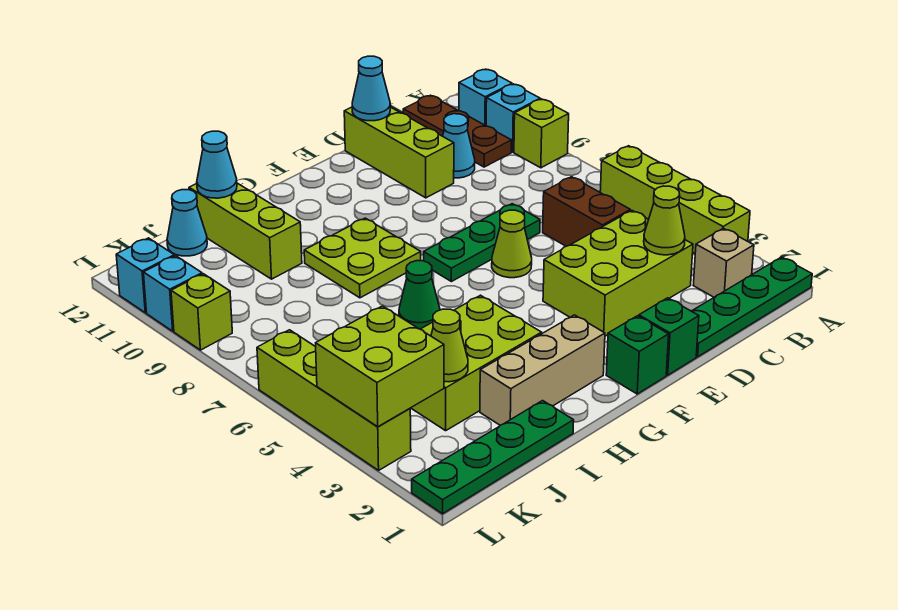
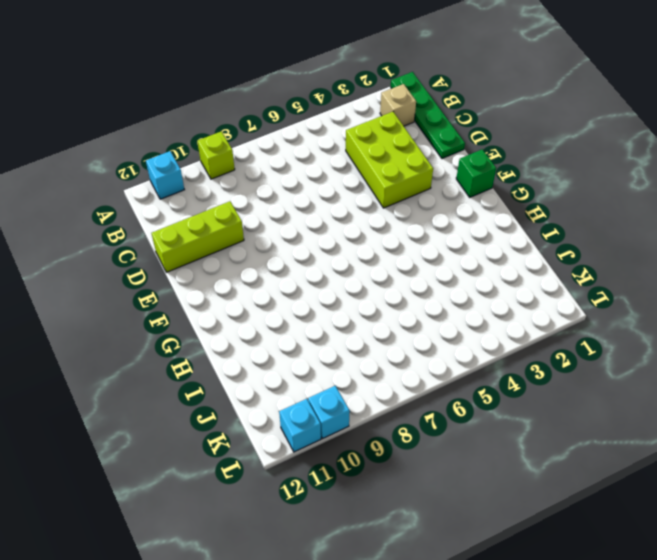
none -> lime 1x4 brick [600,146,750,254]
none -> cyan 1x1 brick [486,84,540,152]
none -> brown 1x3 plate [403,95,511,167]
none -> brown 1x2 brick [543,177,630,246]

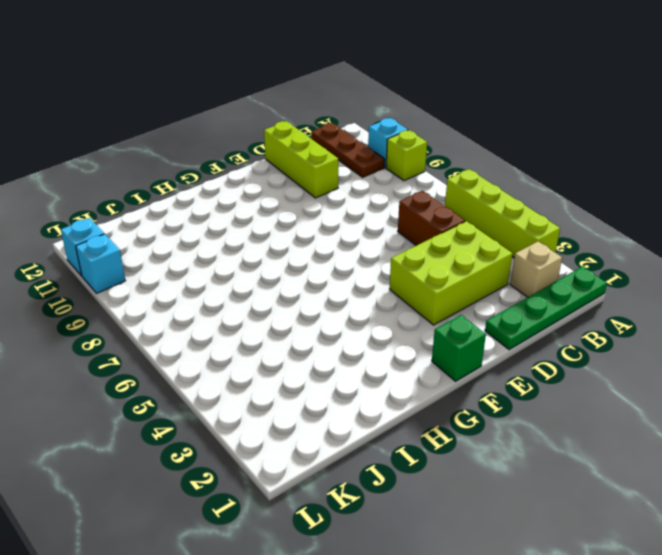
none -> cyan 1x1 brick [459,69,512,126]
none -> cyan 1x1 cone [443,114,475,178]
none -> green 1x3 plate [424,204,540,282]
none -> green 1x1 brick [639,298,699,375]

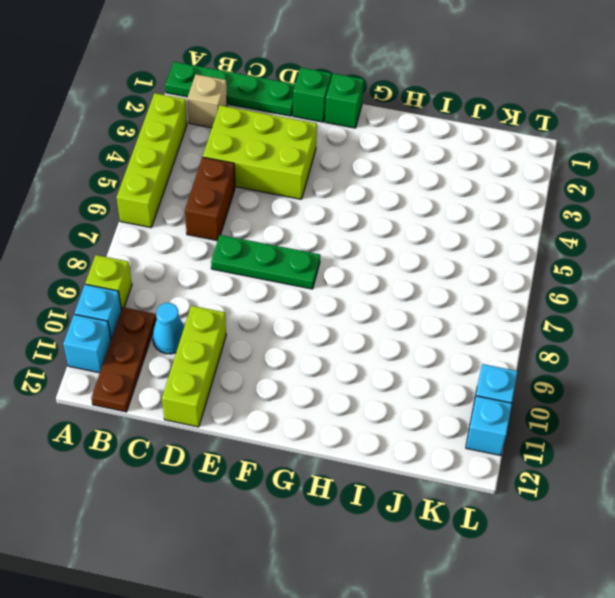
none -> lime 1x1 cone [492,210,532,278]
none -> tan 1x3 brick [480,315,605,425]
none -> lime 2x2 plate [304,218,421,298]
none -> lime 2x3 brick [411,295,542,431]

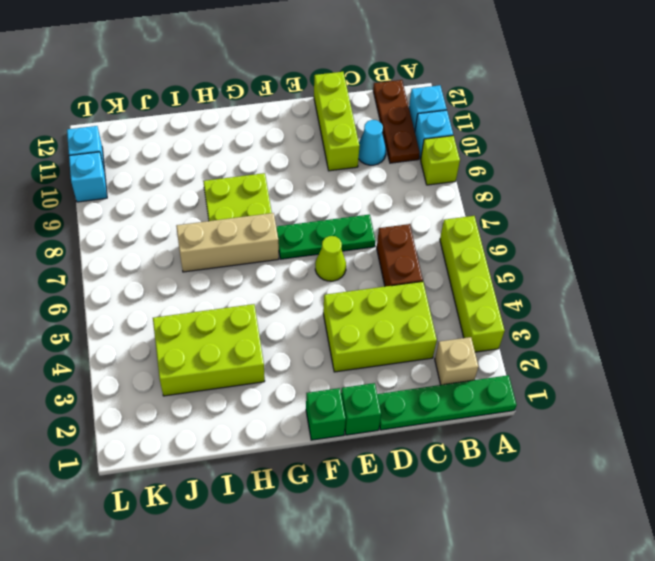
tan 1x3 brick [176,213,279,272] -> tan 1x3 brick moved to [480,315,605,425]
none -> green 1x1 cone [399,261,440,329]
none -> green 1x4 plate [412,401,574,514]
none -> lime 1x3 brick [189,183,302,279]
none -> cyan 1x1 cone [167,190,207,256]

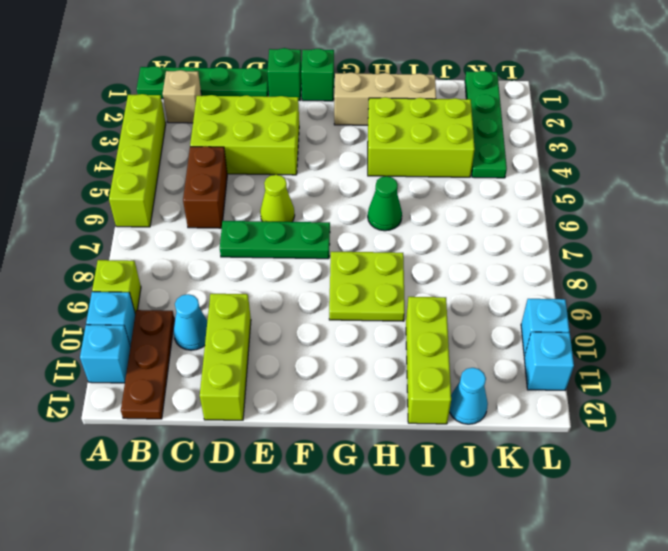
green 1x4 plate [465,71,507,178] -> green 1x4 plate turned to [412,401,574,514]
none -> lime 1x4 brick [257,330,411,470]
none -> lime 1x1 brick [171,274,232,350]
none -> lime 1x1 cone [644,186,685,255]
none -> cyan 1x1 cone [352,56,390,121]

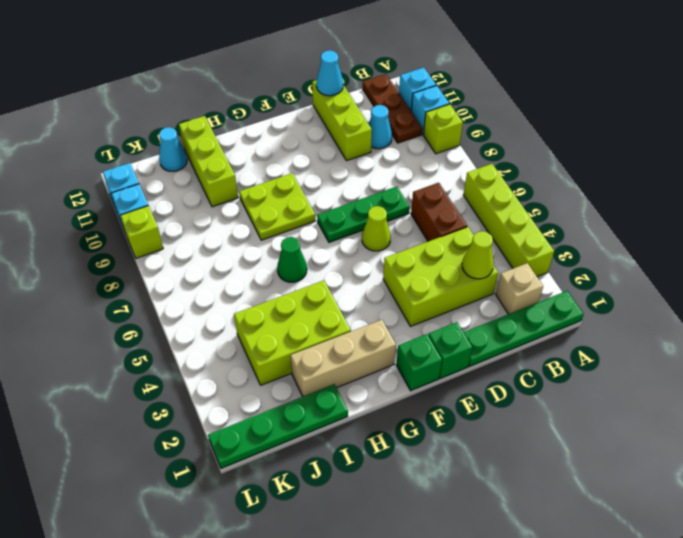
none -> lime 1x4 brick [257,330,411,470]
none -> cyan 1x1 cone [197,131,237,198]
none -> lime 1x1 cone [431,309,468,382]
none -> lime 2x2 brick [316,306,444,427]

